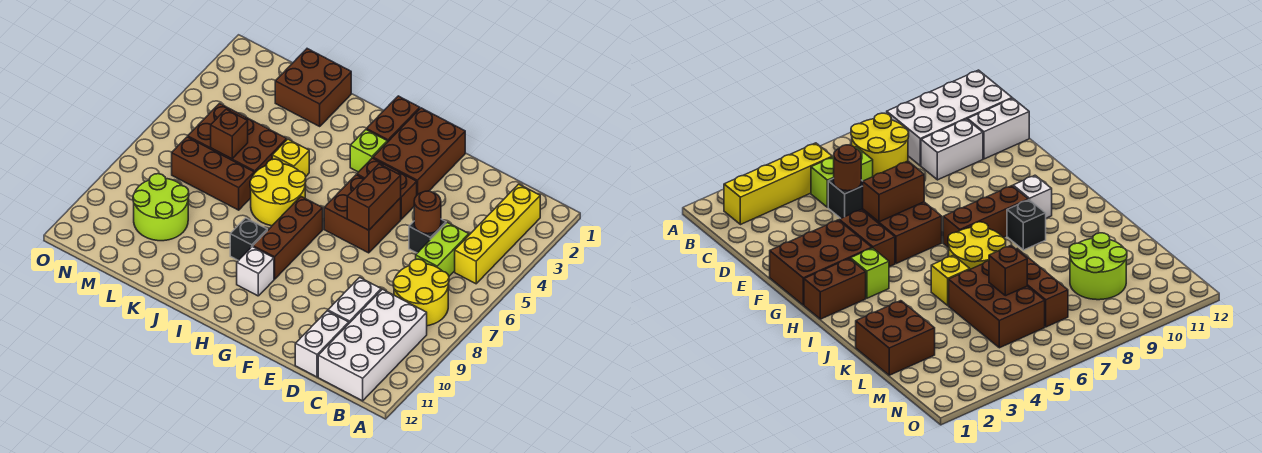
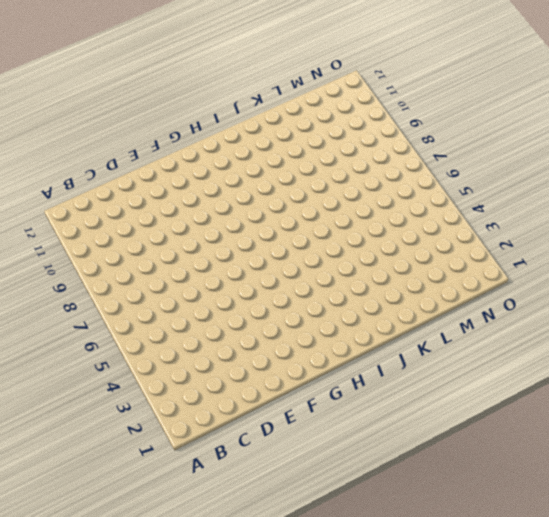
none -> yellow 1x4 brick [455,184,540,284]
none -> yellow 2x2 round brick [393,259,449,326]
none -> white 2x4 brick [318,289,427,401]

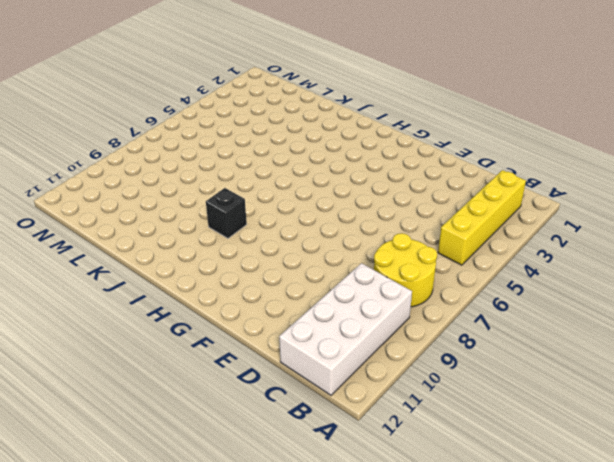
none -> lime 1x2 brick [416,222,469,276]
none -> black 1x1 brick [409,219,446,253]
none -> white 1x2 brick [328,277,381,323]

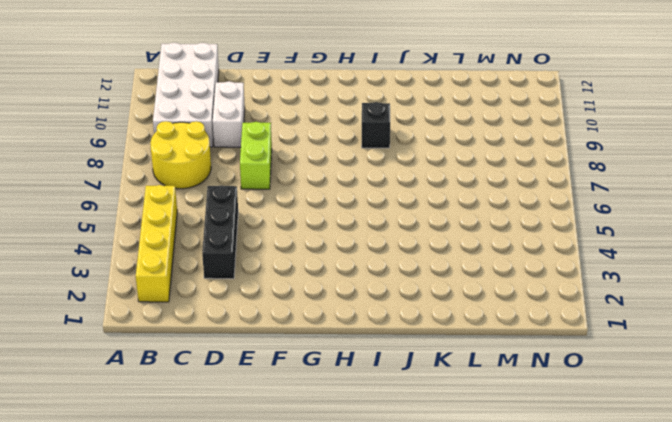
black 1x3 brick [202,185,238,279] -> black 1x1 brick [409,219,446,253]
lime 1x2 brick [240,122,272,189] -> lime 1x2 brick moved to [416,222,469,276]
none -> white 1x2 brick [295,311,349,377]
none -> brown 2x3 brick [373,108,465,195]
none -> brown 1x2 brick [357,158,417,219]

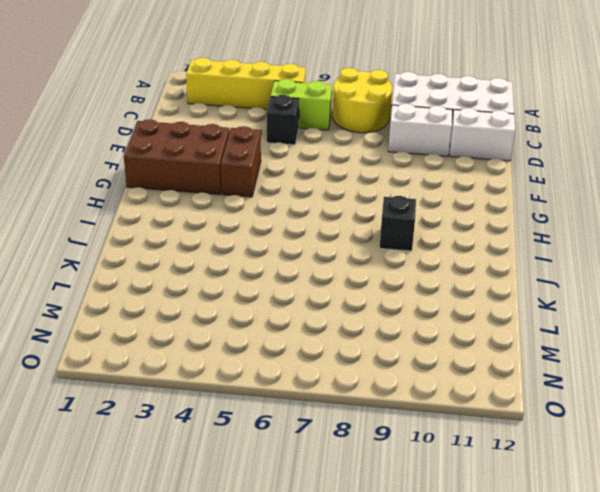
none -> brown 2x2 brick [324,175,401,253]
none -> brown 1x2 brick [366,96,420,142]
none -> lime 1x1 brick [350,130,387,172]

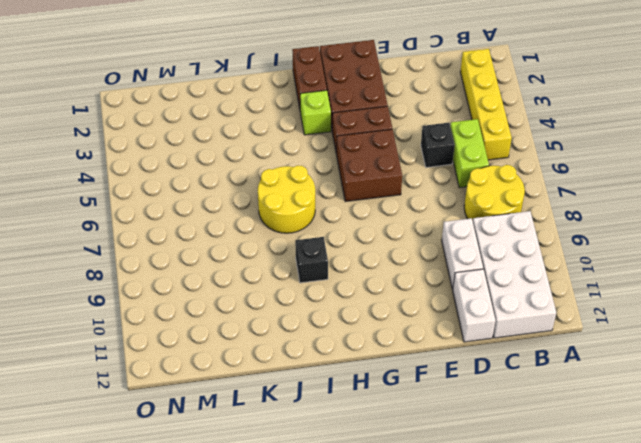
none -> brown 1x3 brick [253,197,323,279]
none -> white 1x1 brick [237,247,274,296]
none -> yellow 1x1 brick [272,139,309,177]

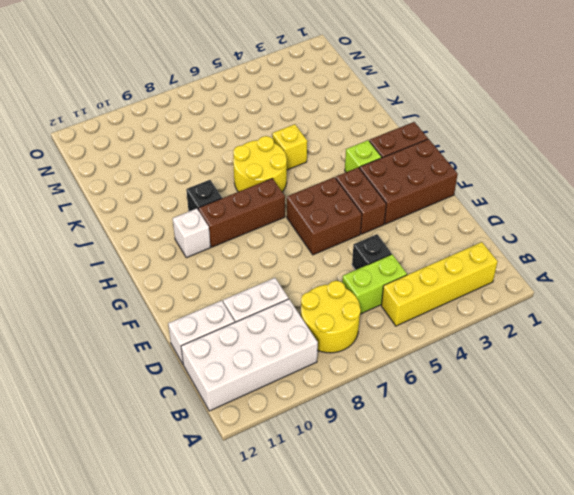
none -> brown 2x2 brick [275,49,351,126]
none -> brown 2x3 brick [188,104,287,173]
none -> brown 1x3 brick [172,137,254,210]

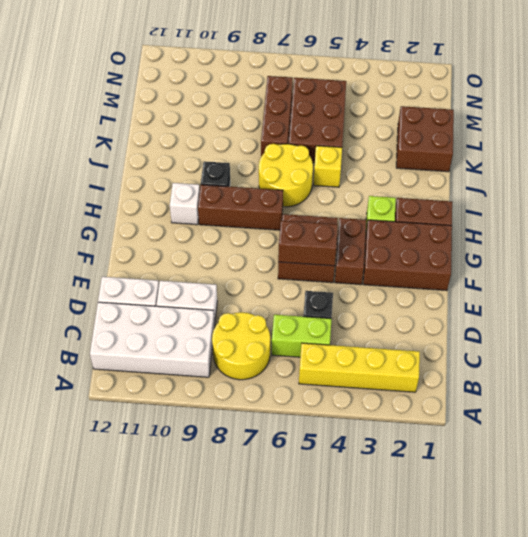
none -> lime 2x2 round brick [133,174,189,241]
none -> brown 1x1 round brick [414,191,441,234]
none -> brown 1x1 brick [211,109,248,159]

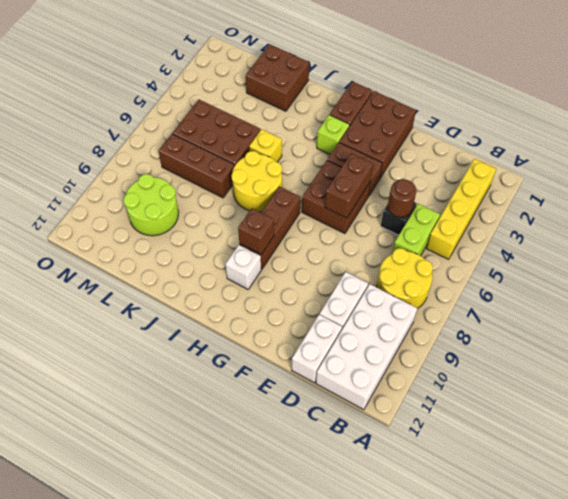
brown 1x1 brick [238,208,274,254] -> brown 1x1 brick moved to [211,109,248,159]
none -> black 1x1 brick [230,218,267,261]

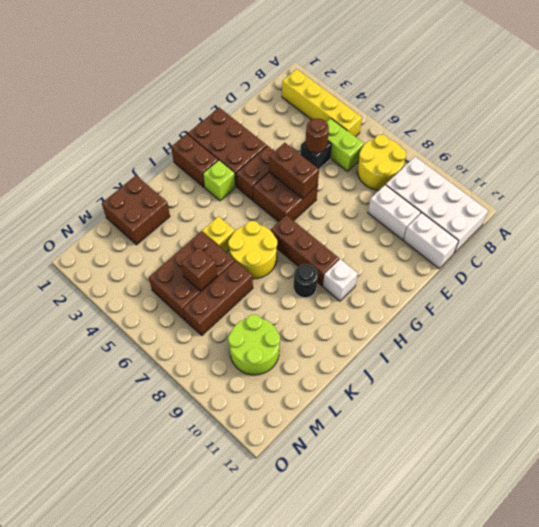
black 1x1 round brick [294,264,318,298] -> black 1x1 brick [230,218,267,261]

